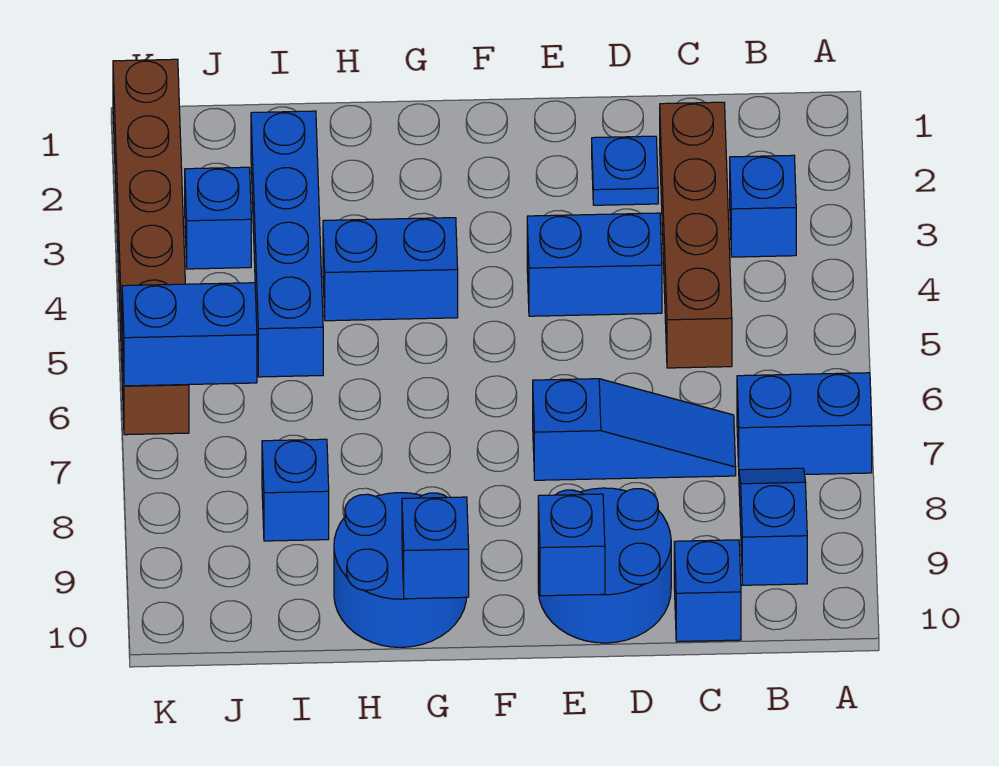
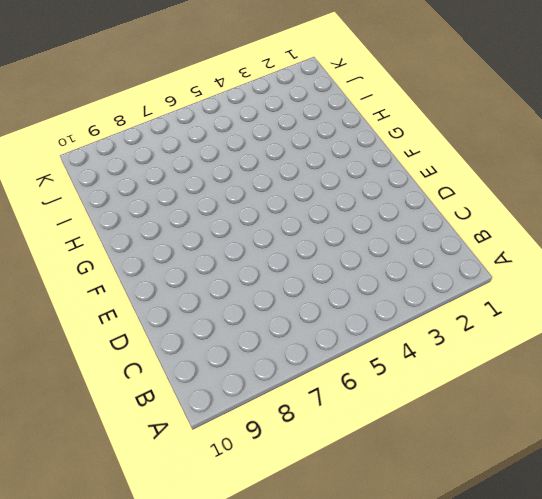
none -> blue 1x2 brick [737,373,872,474]
none -> blue 1x1 brick [730,155,796,257]
none -> blue 1x2 slope [739,468,807,585]

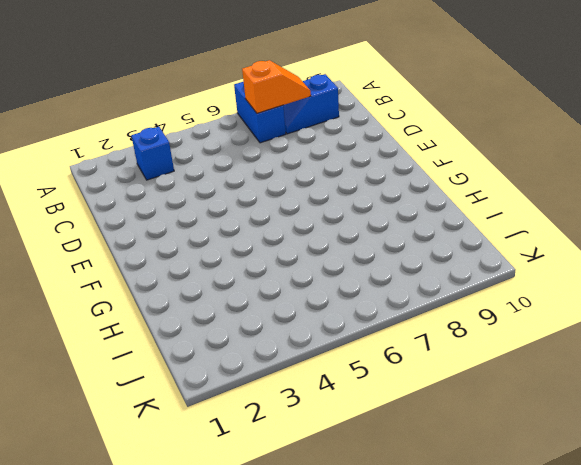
orange 1x2 slope [242,60,311,113] -> none
none -> brown 1x4 brick [660,102,732,368]
none -> blue 1x3 slope [533,379,736,480]
none -> blue 1x1 brick [674,540,741,642]

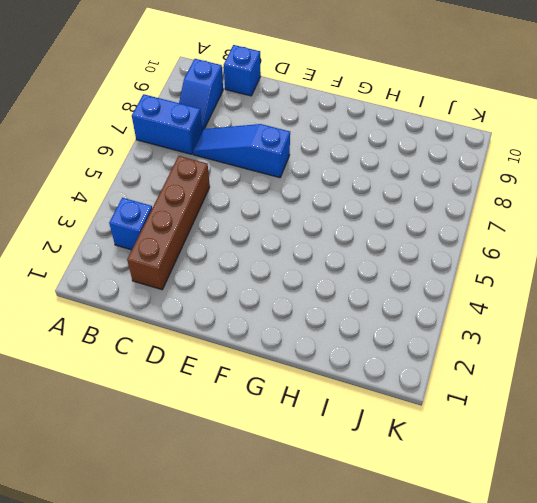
none -> blue 1x1 plate [592,136,658,205]
none -> blue 1x2 brick [527,213,662,316]
none -> blue 2x2 round brick [538,488,671,643]

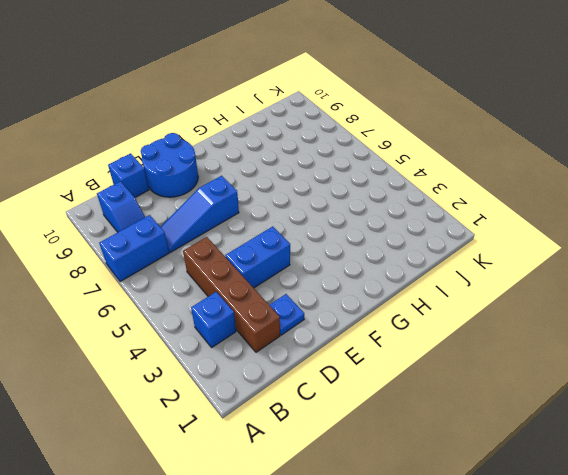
none -> blue 1x2 brick [323,218,458,321]
none -> blue 2x2 round brick [334,493,467,647]
none -> blue 1x4 brick [251,111,323,377]

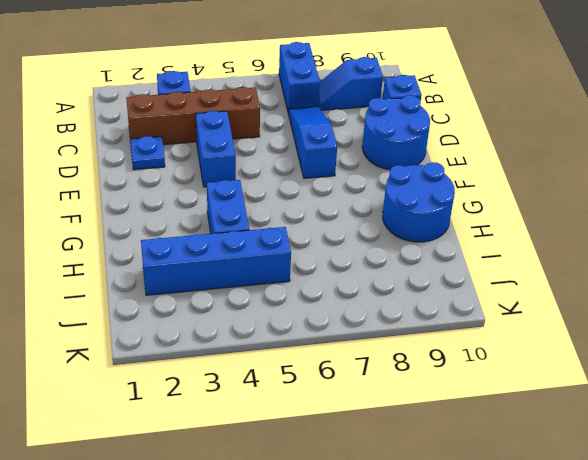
none -> blue 1x1 brick [262,439,329,541]
none -> blue 1x1 brick [185,167,251,269]
none -> brown 1x6 brick [113,59,189,435]

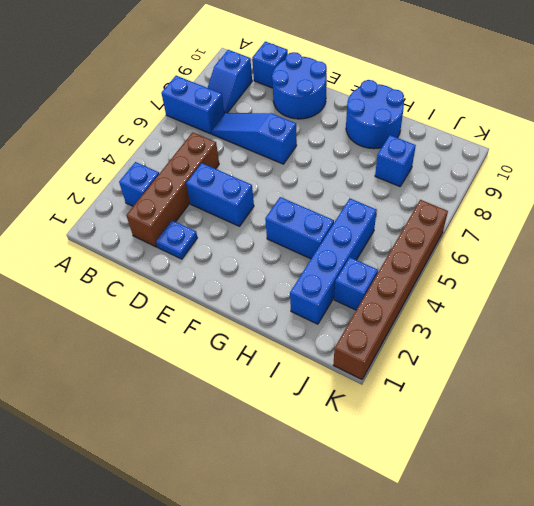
none -> blue 1x1 brick [538,494,605,596]
none -> blue 1x1 brick [402,497,469,599]
none -> blue 1x2 brick [122,283,257,386]

